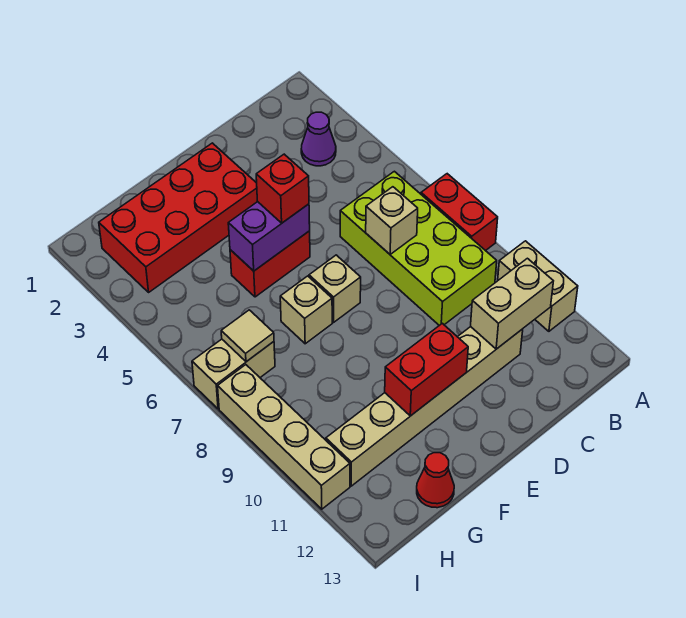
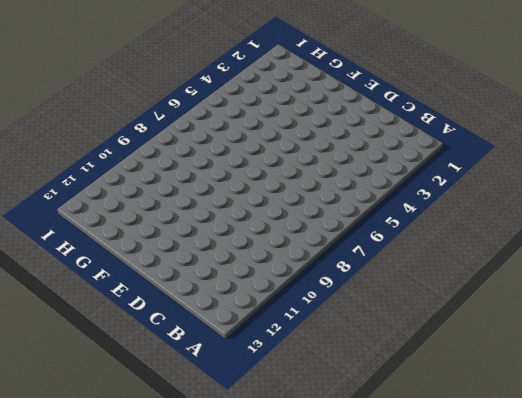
none -> red 1x2 brick [421,174,498,251]
none -> tan 1x2 brick [498,241,578,331]
none -> purple 1x1 cone [301,112,336,166]

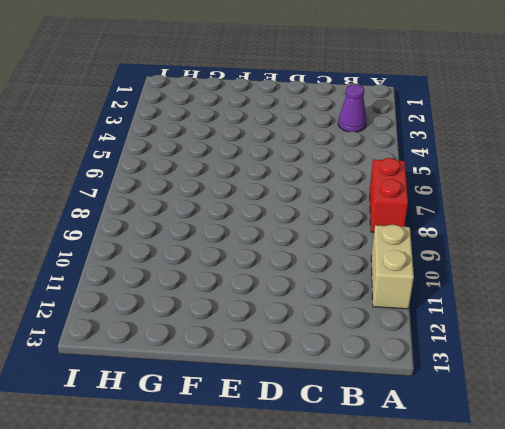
none -> lime 2x4 brick [340,171,497,325]
none -> tan 1x6 brick [326,327,523,486]
none -> red 2x4 brick [99,143,258,292]

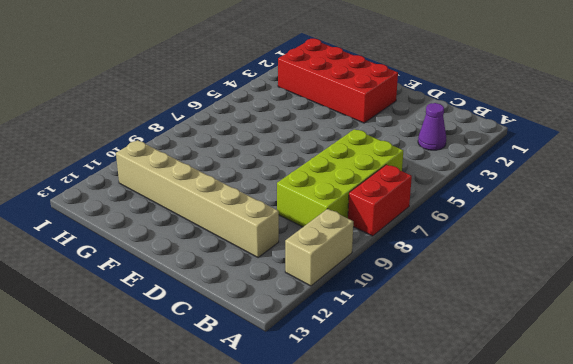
none -> red 1x2 brick [230,231,310,297]
none -> tan 1x1 brick [309,255,361,322]
none -> tan 1x1 brick [280,276,332,344]

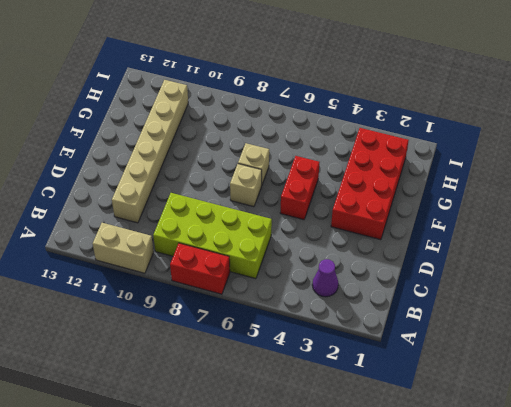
none -> red 1x1 cone [417,453,454,508]
none -> tan 1x2 brick [192,339,275,409]
none -> tan 1x4 brick [218,365,350,509]

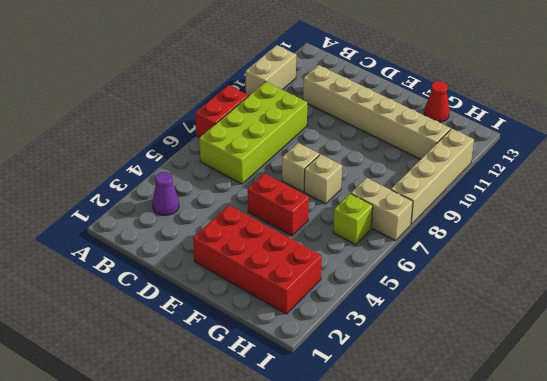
lime 1x1 brick [333,194,373,245] -> none
none -> tan 1x2 brick [471,258,553,349]
none -> tan 1x1 brick [366,187,418,254]
none -> purple 1x2 brick [228,202,310,271]

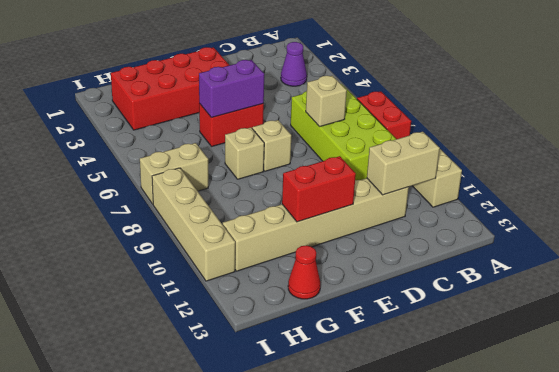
none -> tan 1x1 tile [221,310,274,362]
none -> red 1x1 brick [256,154,309,223]

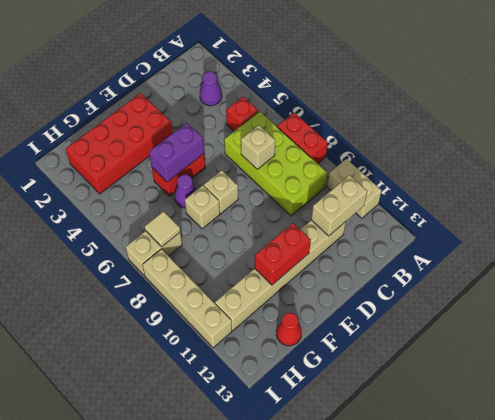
red 1x1 brick [226,97,259,131] -> red 1x1 brick moved to [256,154,309,223]
purple 1x1 cone [175,175,196,208] -> none

